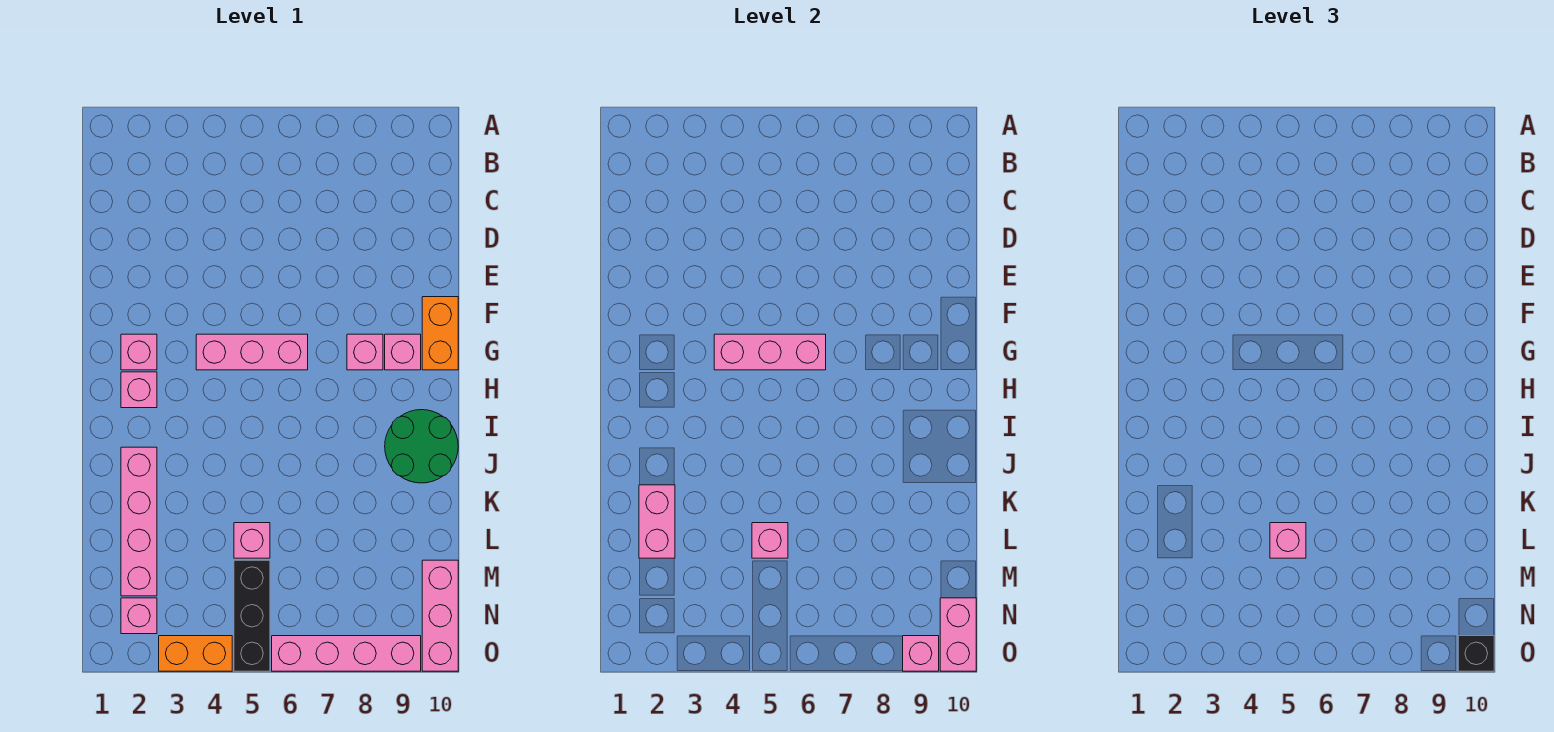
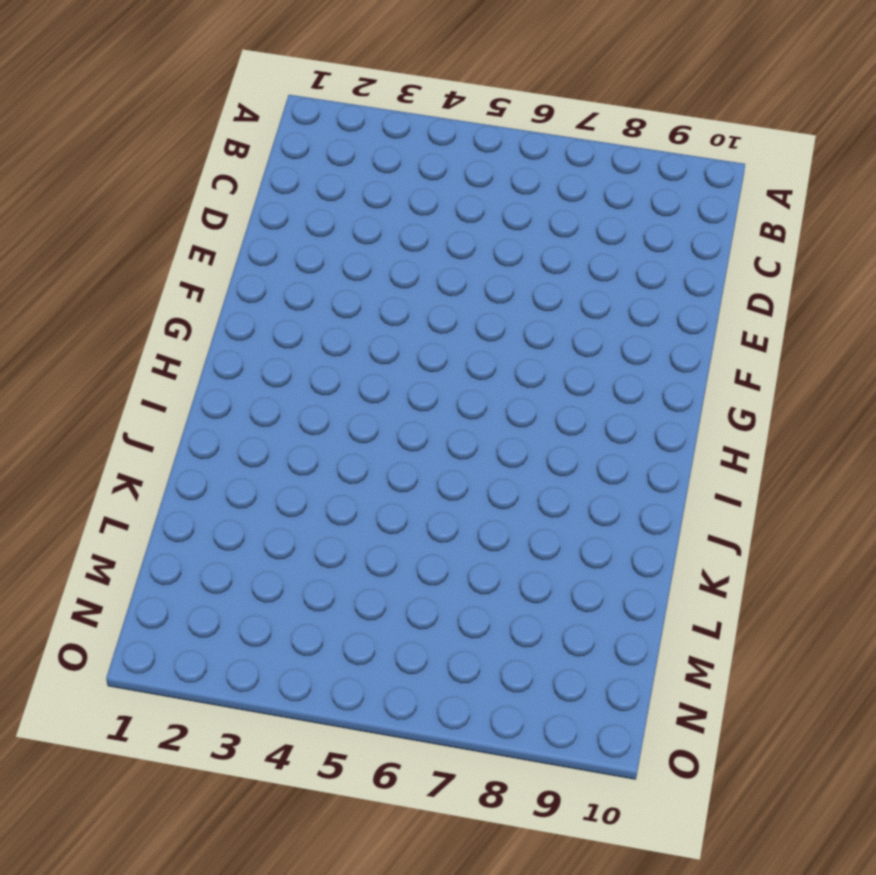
none -> orange 1x2 brick [422,297,458,370]
none -> pink 1x1 brick [121,334,157,370]
none -> pink 1x3 brick [196,334,308,370]

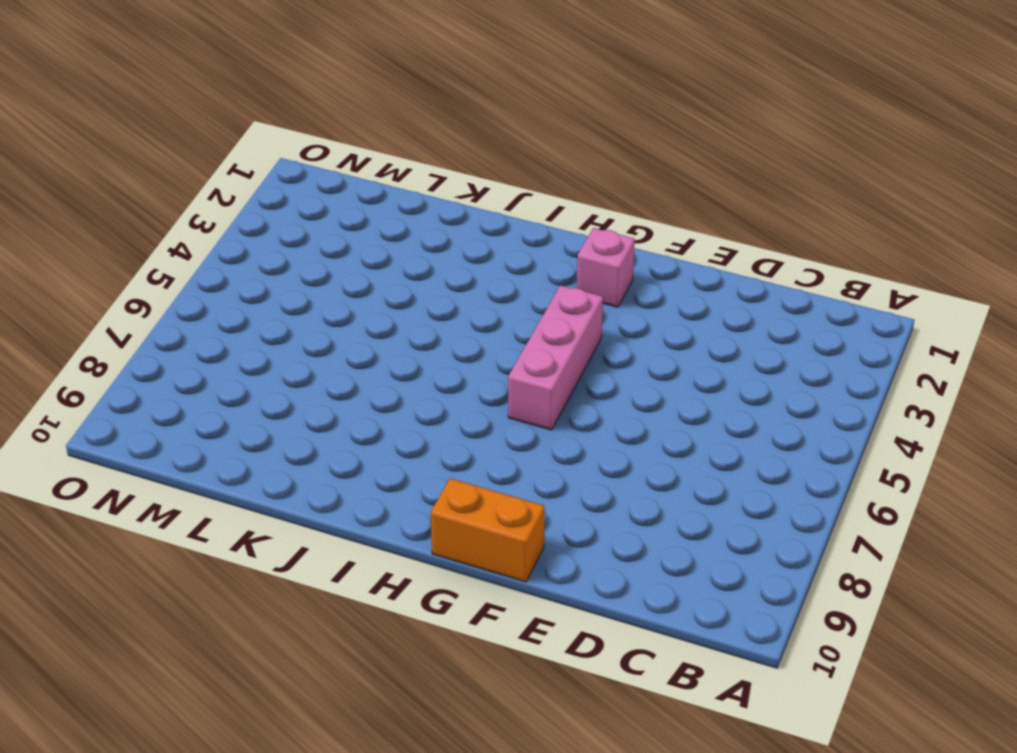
none -> pink 1x1 brick [347,334,383,370]
none -> pink 1x1 brick [385,334,421,370]
none -> pink 1x1 brick [121,372,157,408]

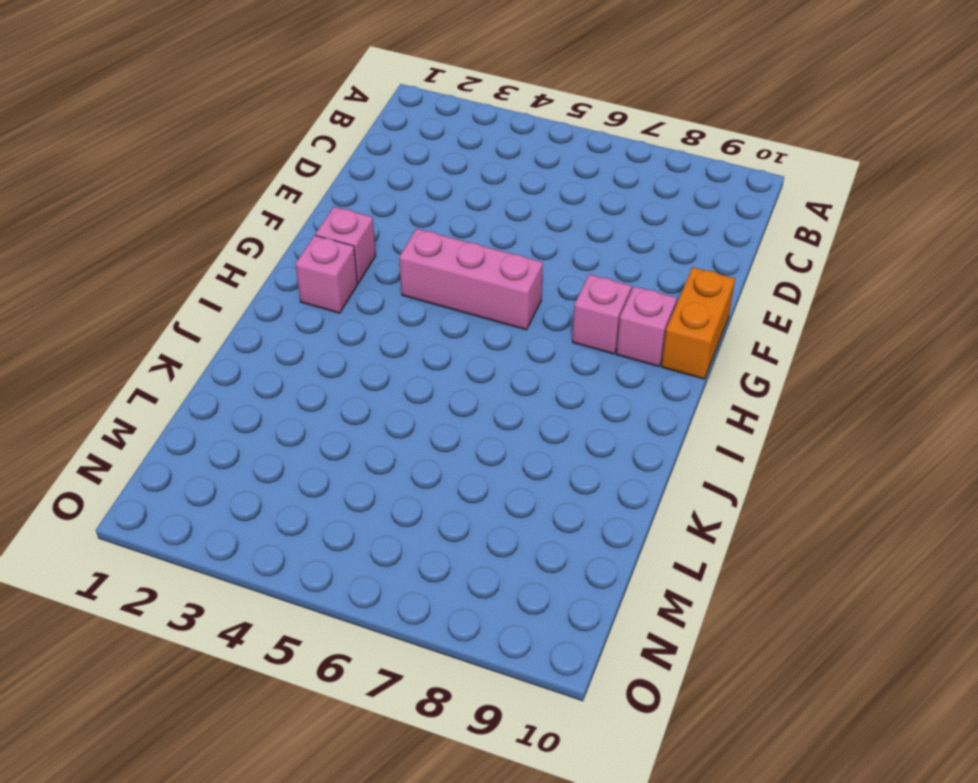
none -> green 2x2 round brick [385,410,458,483]
none -> pink 1x4 brick [121,447,157,596]
none -> pink 1x1 brick [234,523,270,558]

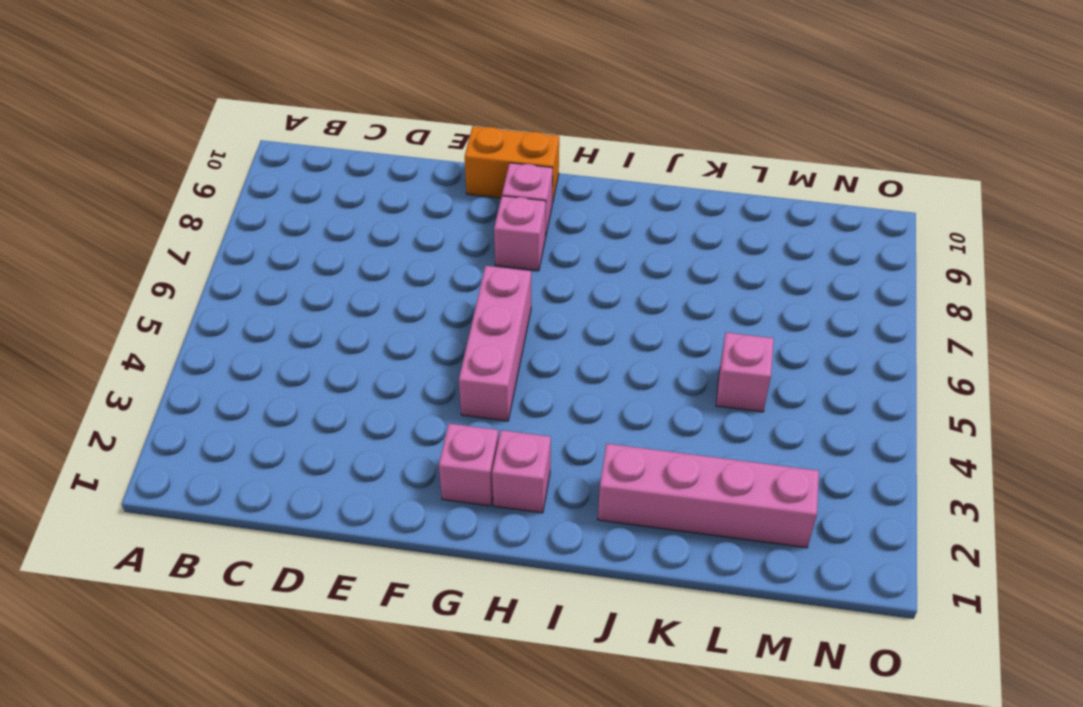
none -> green 2x2 round brick [385,410,458,483]
none -> black 1x3 brick [234,560,270,671]
none -> pink 1x3 brick [422,560,458,671]

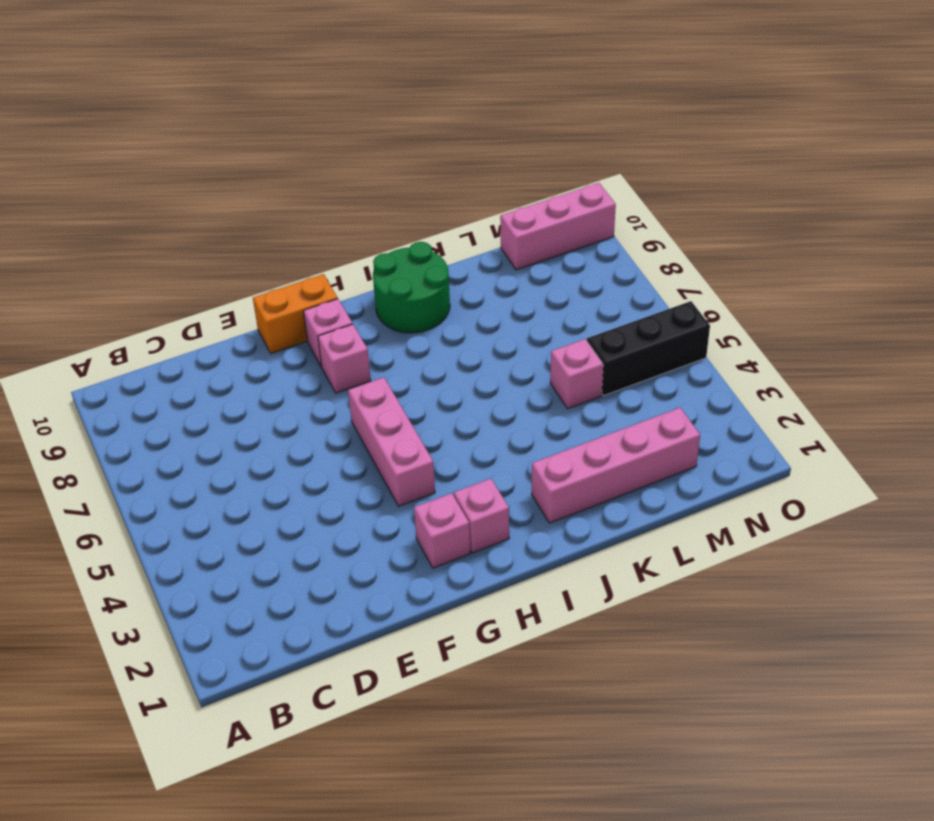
none -> pink 1x1 brick [121,598,157,634]
none -> orange 1x2 brick [159,636,232,671]
none -> pink 1x4 brick [272,636,421,671]

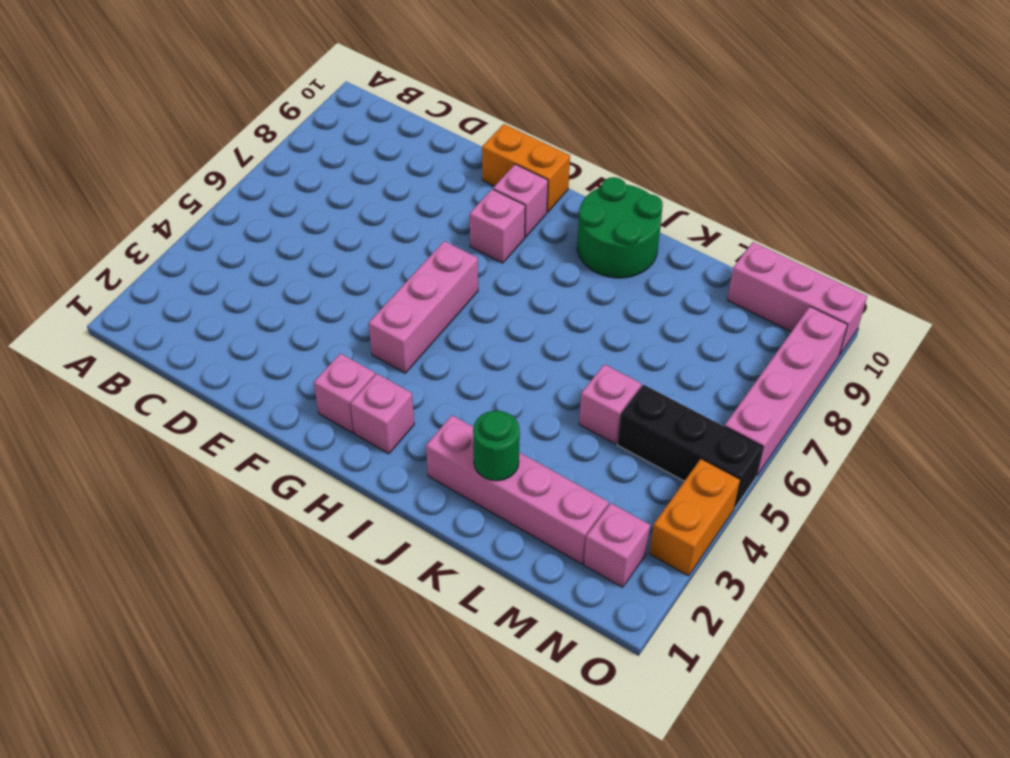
green 1x1 round brick [473,410,520,481] -> pink 1x2 brick [639,485,675,558]
none -> pink 1x3 brick [714,334,826,370]
none -> pink 1x1 brick [752,523,788,558]
none -> pink 1x2 brick [940,598,976,671]

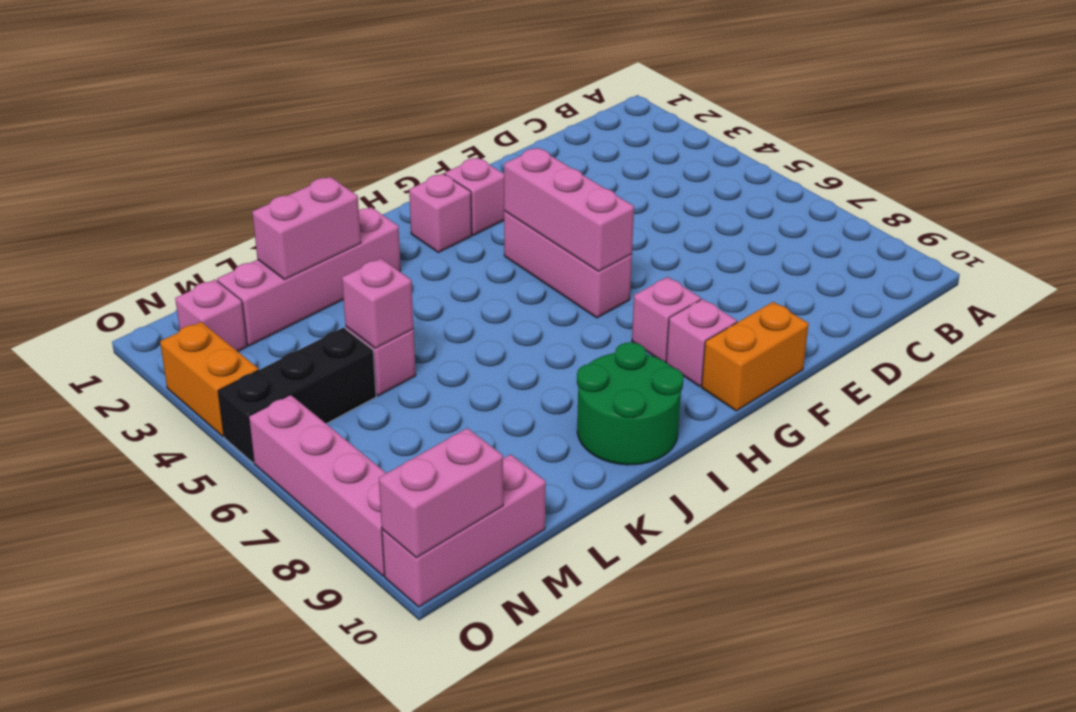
none -> pink 1x1 brick [903,636,939,671]
none -> pink 1x1 brick [1270,523,1306,558]
none -> black 1x1 brick [1458,636,1494,671]

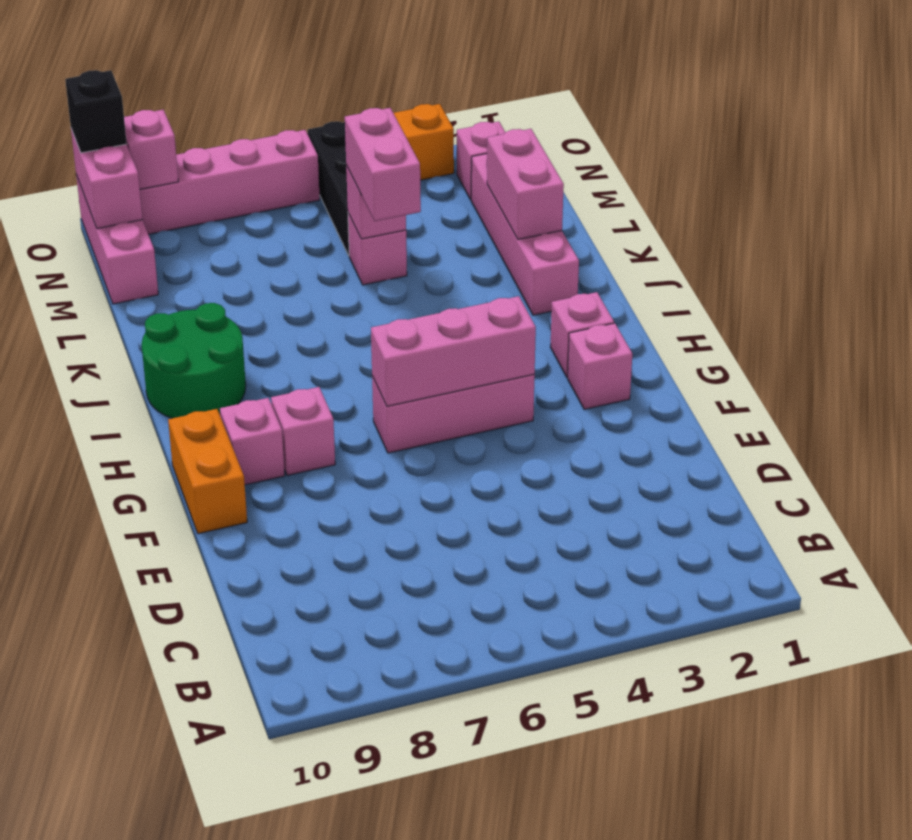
pink 1x2 brick [345,108,421,221] -> pink 1x1 brick [1270,523,1306,558]

